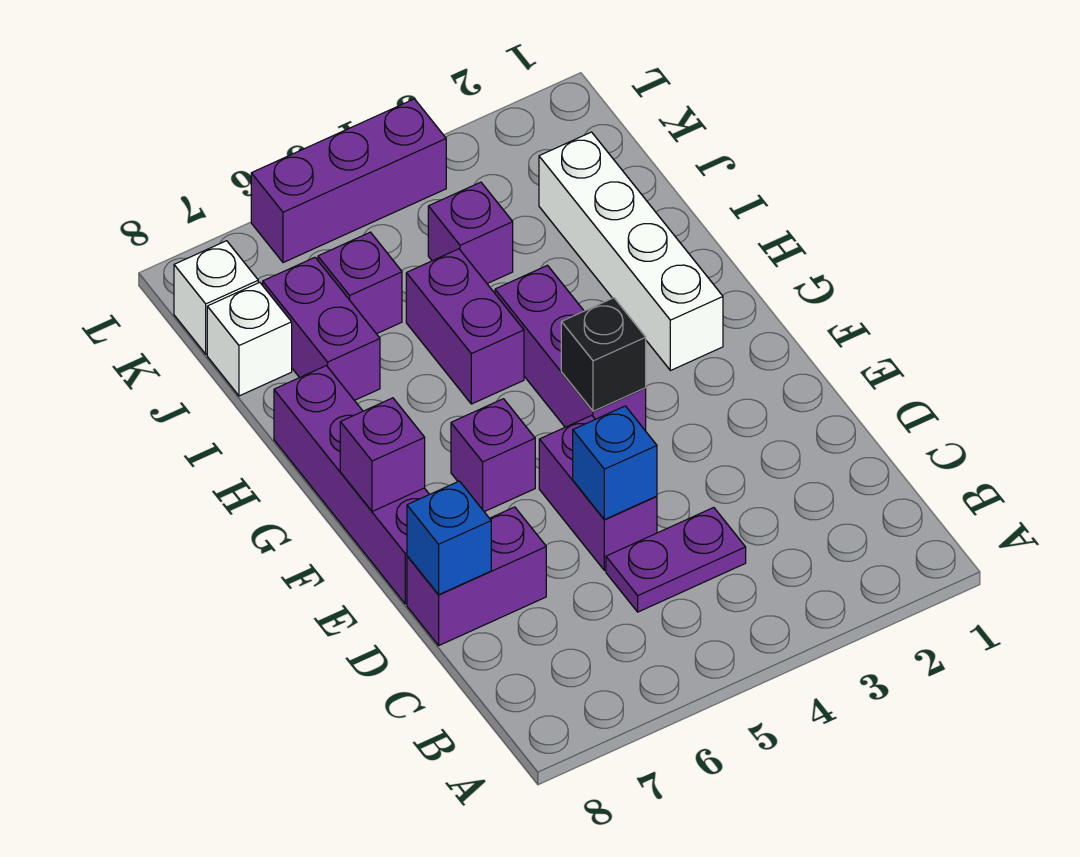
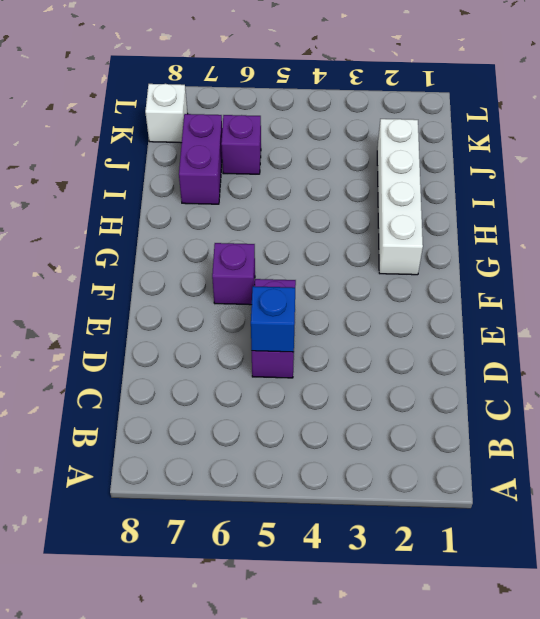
none -> purple 1x2 plate [606,508,746,612]
none -> purple 1x2 brick [407,507,546,645]
none -> purple 1x4 brick [274,366,429,604]

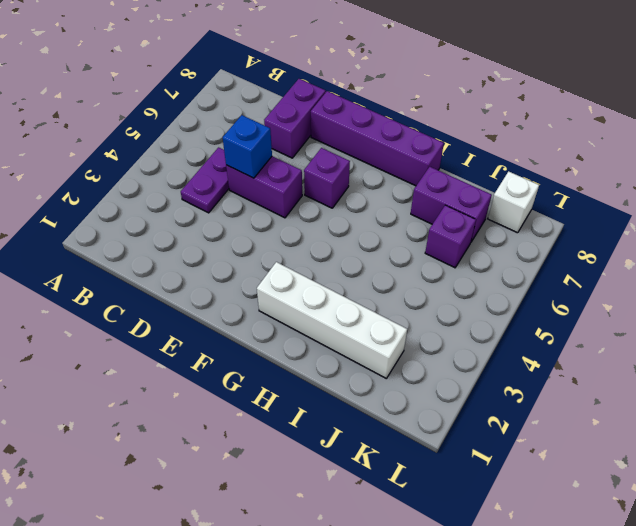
none -> purple 1x3 brick [495,265,646,431]
none -> purple 1x2 brick [406,249,524,404]
none -> purple 1x1 brick [428,182,513,284]

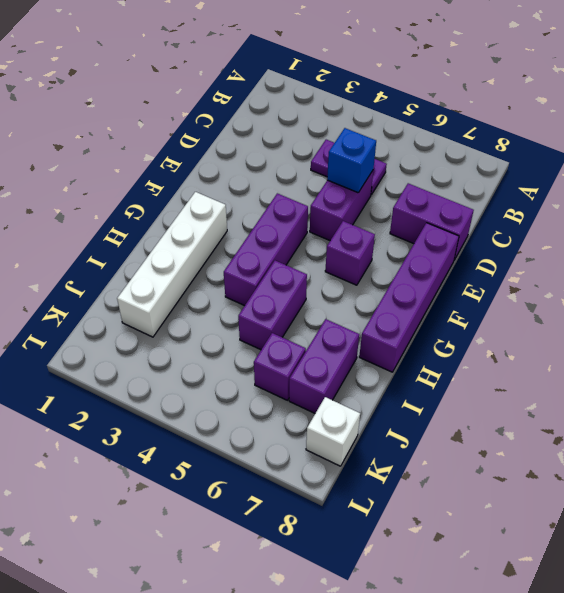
none -> purple 1x1 brick [428,182,513,284]
none -> white 1x1 brick [207,282,292,396]
none -> purple 1x3 brick [251,99,446,263]

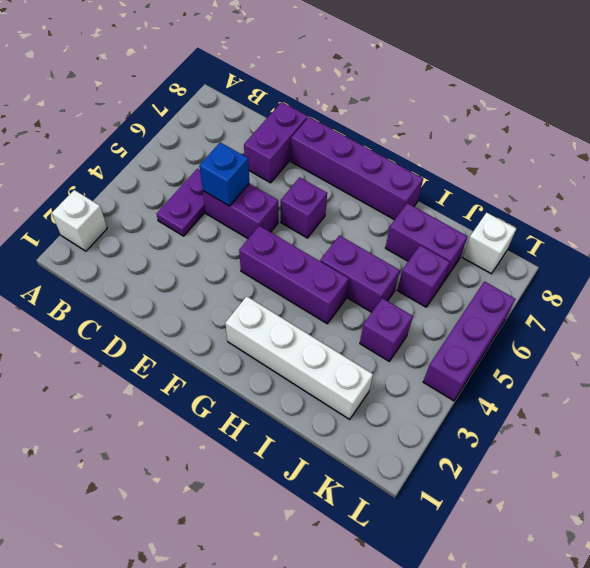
white 1x1 brick [52,190,107,251] -> white 1x1 brick moved to [207,282,292,396]
none -> blue 1x1 brick [407,481,491,594]
none -> black 1x1 brick [561,298,646,411]
none -> purple 1x1 brick [340,398,425,511]

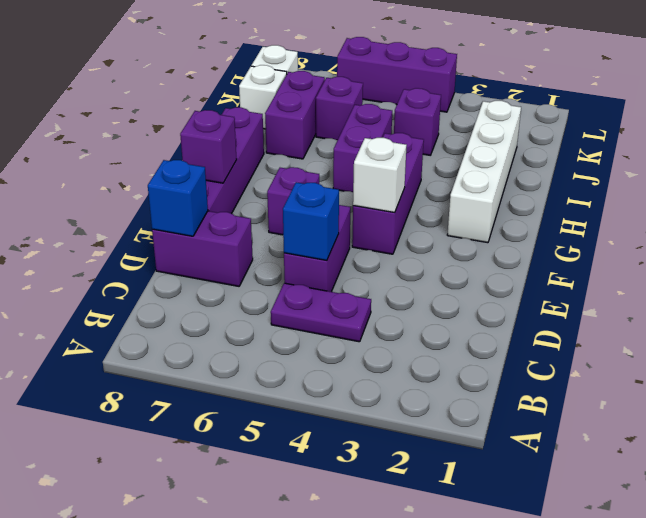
white 1x1 brick [353,138,407,212] -> black 1x1 brick [561,298,646,411]

